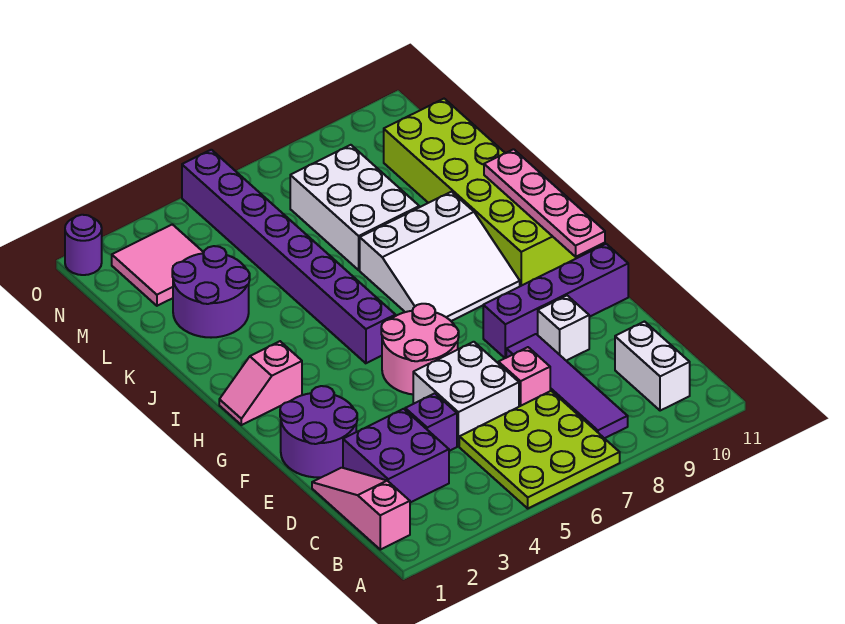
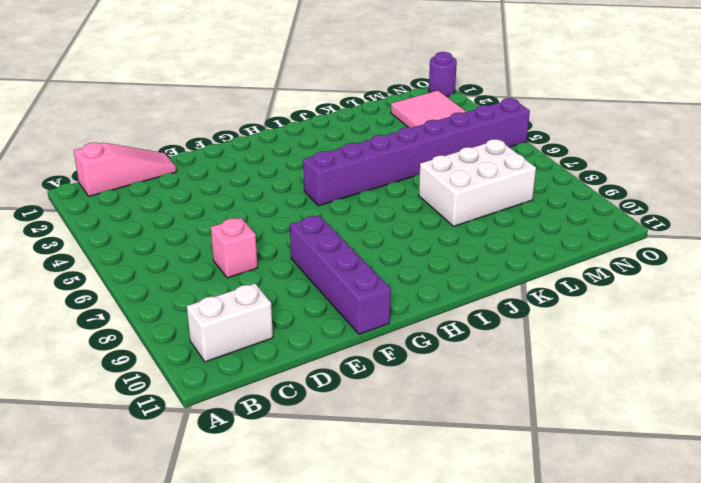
none -> lime 3x3 plate [459,391,620,508]
none -> purple 1x4 tile [506,334,628,438]
none -> purple 2x2 brick [343,409,449,503]

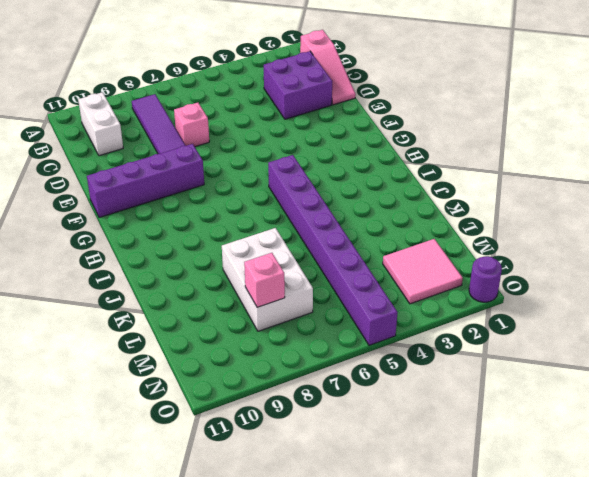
pink 1x1 brick [244,253,285,307] -> none
none -> lime 3x3 plate [459,391,620,508]
none -> purple 1x1 brick [405,393,457,451]
none -> white 2x2 brick [413,342,519,446]

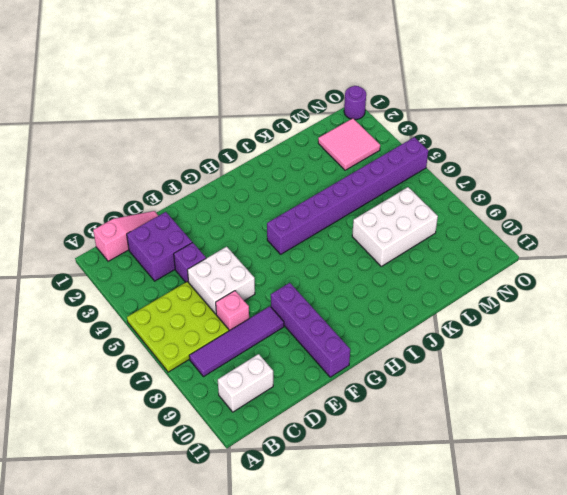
none -> purple 2x2 round brick [280,386,357,477]
none -> white 1x1 brick [538,296,589,361]
none -> pink 2x2 round brick [381,304,459,394]

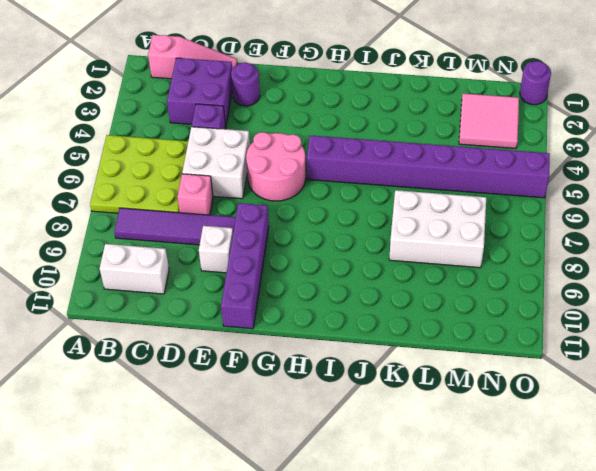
purple 1x1 round brick [231,63,260,106] -> purple 2x2 round brick [280,386,357,477]
none -> pink 1x2 slope [219,341,302,425]
none -> white 3x3 slope [360,192,520,321]
none -> lime 2x6 brick [384,99,582,286]

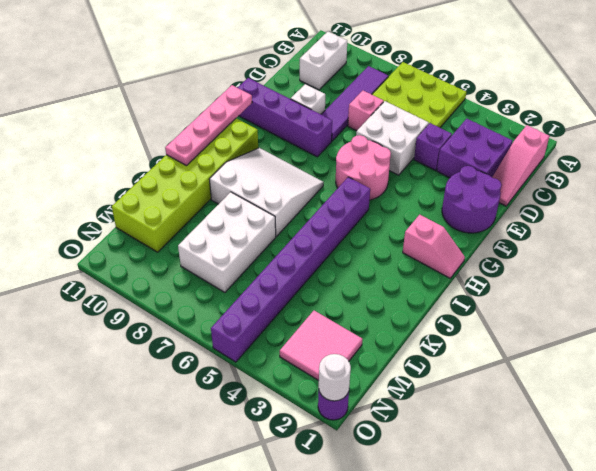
white 1x1 round brick [319,354,351,401] -> none
none -> purple 2x2 round brick [172,246,250,338]

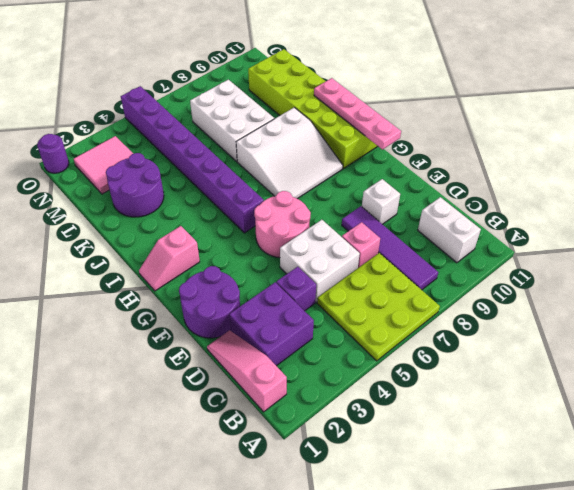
none -> purple 1x4 brick [483,244,628,358]

